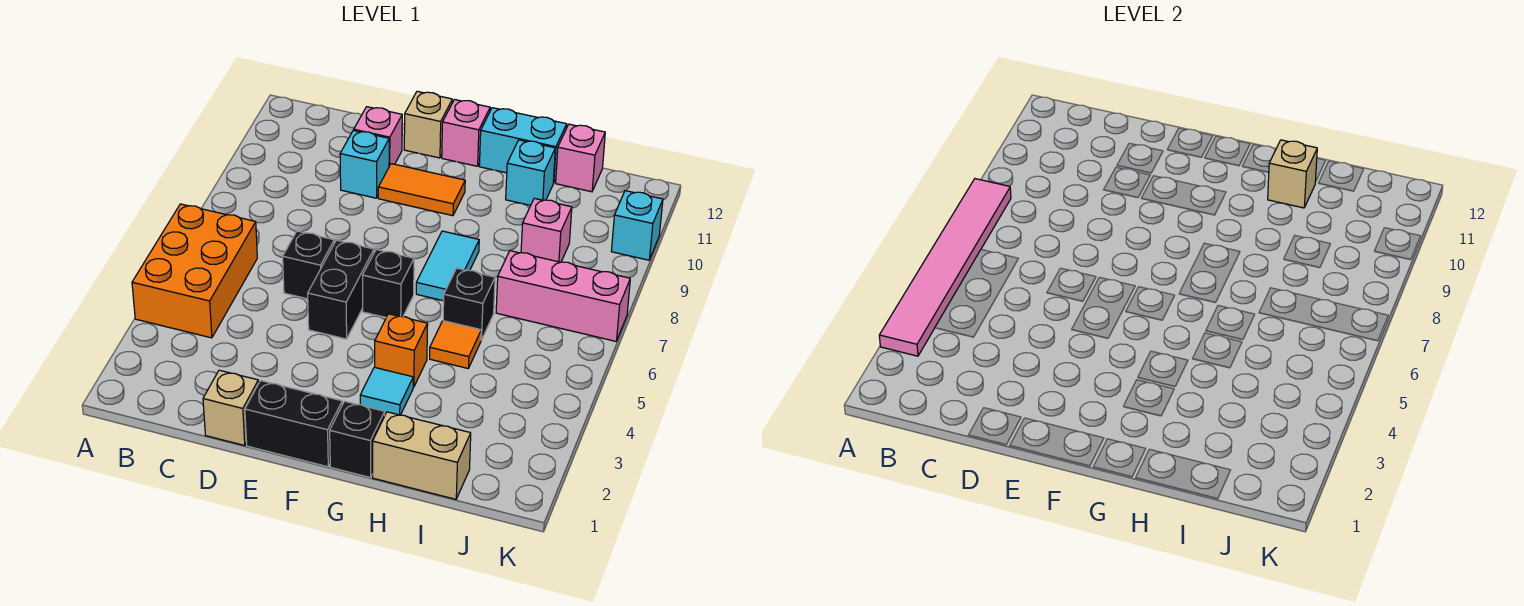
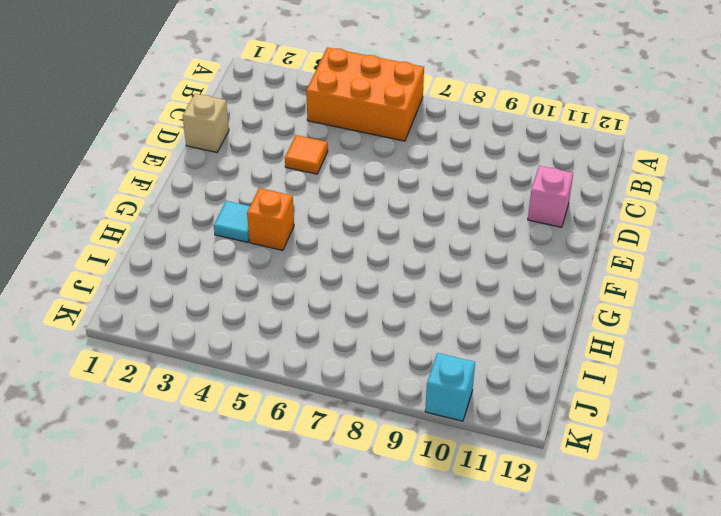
orange 1x1 tile [285,135,328,174] -> orange 1x1 tile moved to [430,321,481,368]
none -> black 1x1 brick [283,231,334,299]
none -> cyan 1x1 brick [340,130,389,198]
none -> black 1x2 brick [245,381,342,467]

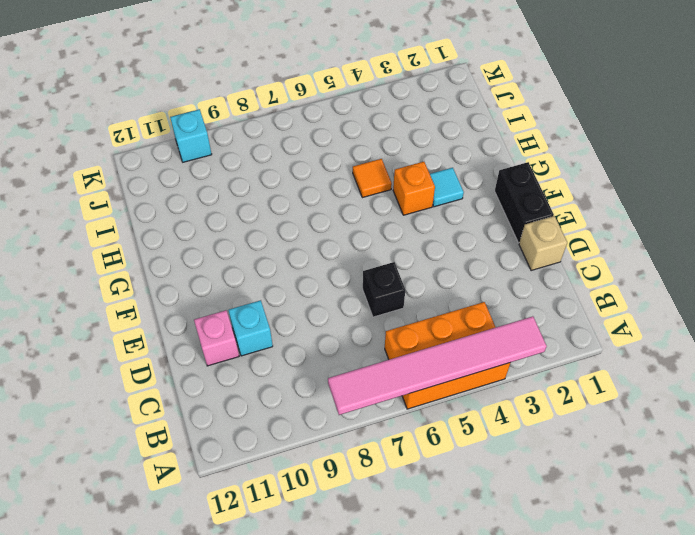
none -> black 1x2 brick [308,240,374,339]
none -> orange 1x2 tile [378,164,465,216]
none -> tan 1x1 brick [404,91,452,158]

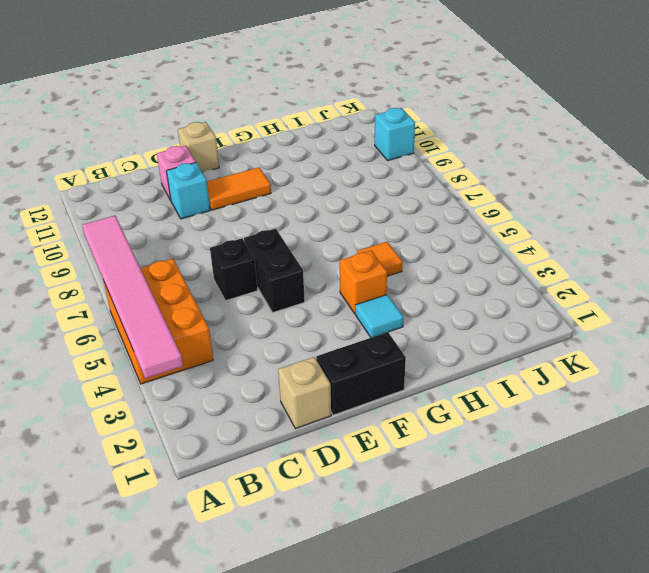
none -> black 1x1 brick [363,249,414,317]
none -> pink 1x1 brick [442,100,490,166]
none -> black 1x1 brick [330,401,385,478]

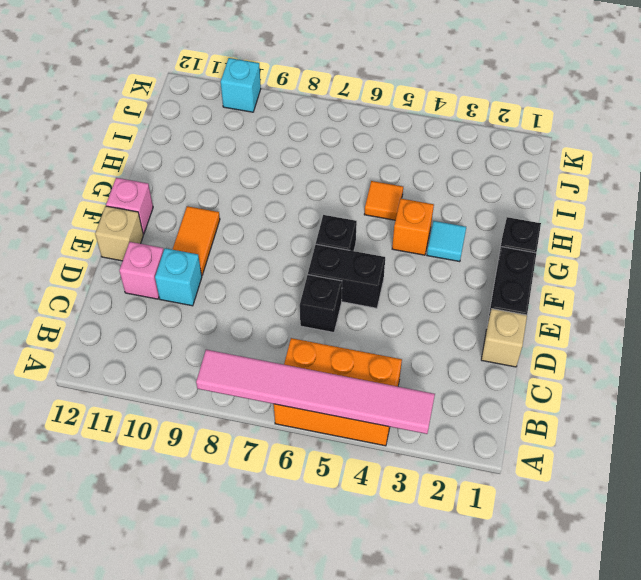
none -> cyan 1x2 tile [416,231,479,301]
none -> cyan 1x2 brick [479,108,567,183]
none -> tan 1x2 brick [373,412,471,499]

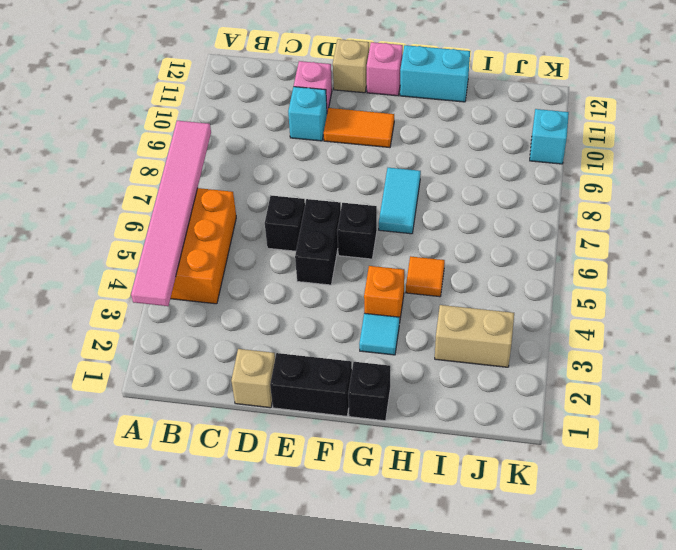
tan 1x2 brick [435,305,514,367] -> tan 1x2 brick moved to [373,412,471,499]
none -> black 1x1 brick [443,268,495,340]
none -> cyan 1x1 brick [506,140,555,205]
none -> pink 1x3 brick [496,251,630,341]

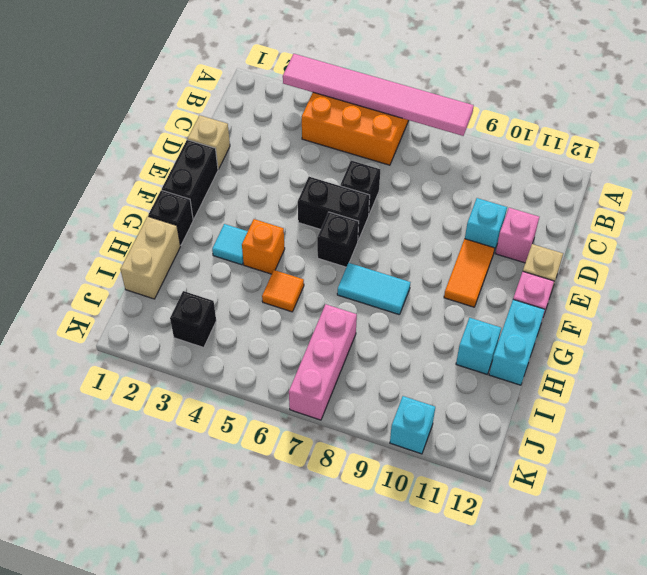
black 1x1 brick [170,291,216,348] -> black 1x1 brick moved to [443,268,495,340]
none -> pink 1x1 brick [521,198,572,262]
none -> pink 1x1 brick [556,124,605,192]
none -> tan 1x1 brick [1268,140,1317,208]

